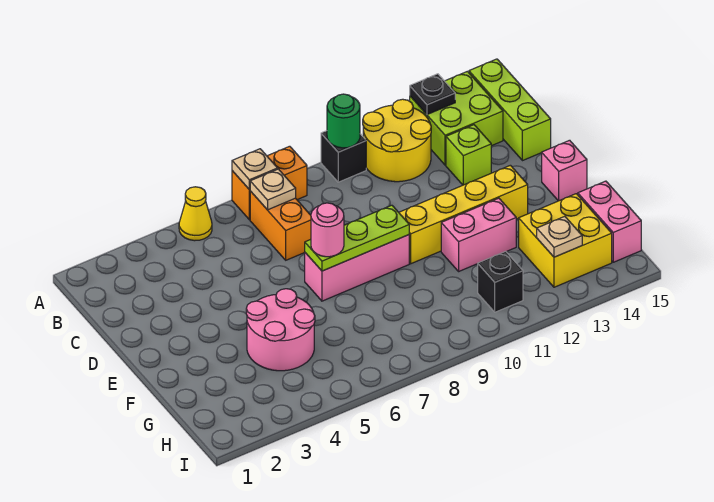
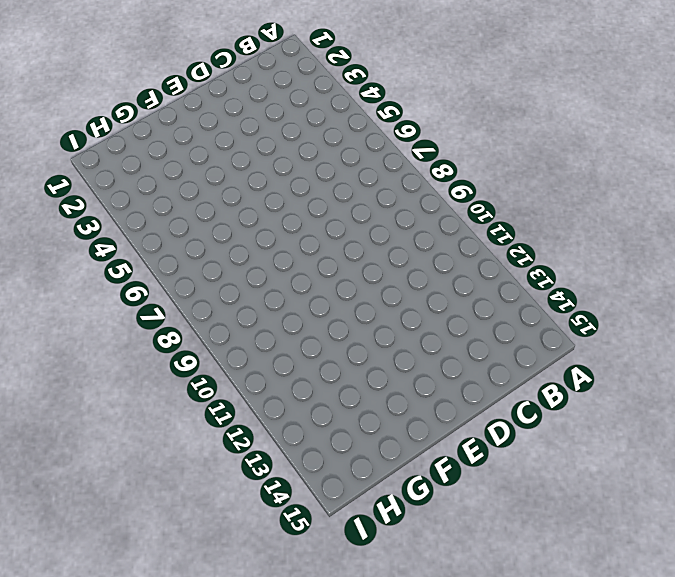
none -> yellow 1x1 cone [179,187,212,241]
none -> orange 1x2 brick [232,146,307,220]
none -> black 1x1 brick [321,131,366,182]

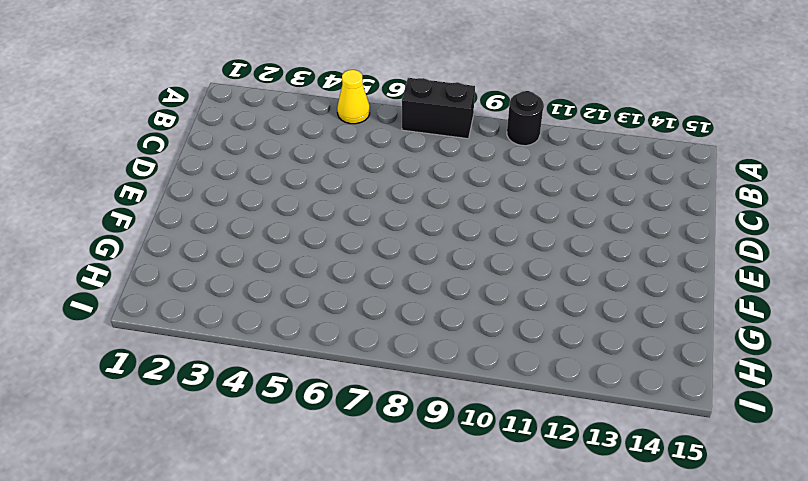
black 1x2 brick [402,78,475,139] -> orange 1x2 brick [232,146,307,220]
black 1x1 round brick [507,91,543,146] -> black 1x1 brick [321,131,366,182]
none -> yellow 2x2 round brick [363,99,431,182]
none -> lime 2x2 brick [410,71,503,165]
none -> lime 1x3 brick [469,59,551,161]

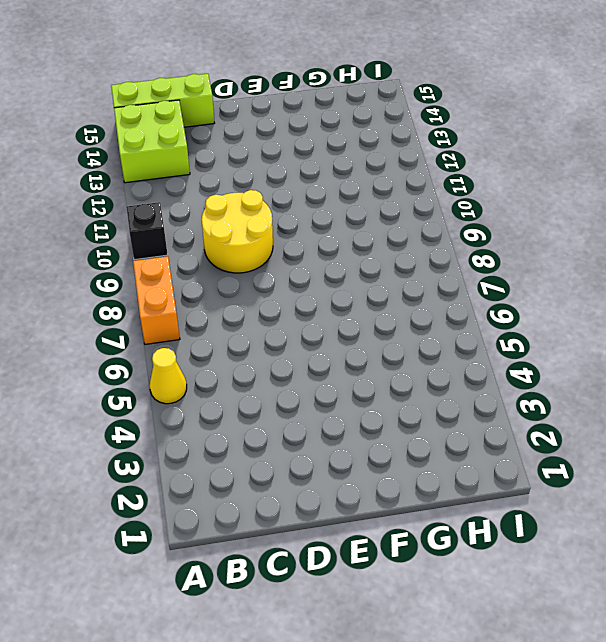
yellow 2x2 round brick [202,190,273,273] -> yellow 2x2 round brick moved to [363,99,431,182]
none -> orange 1x2 brick [250,191,311,260]
none -> lime 1x1 brick [446,125,491,185]
none -> pink 1x3 brick [305,235,409,301]

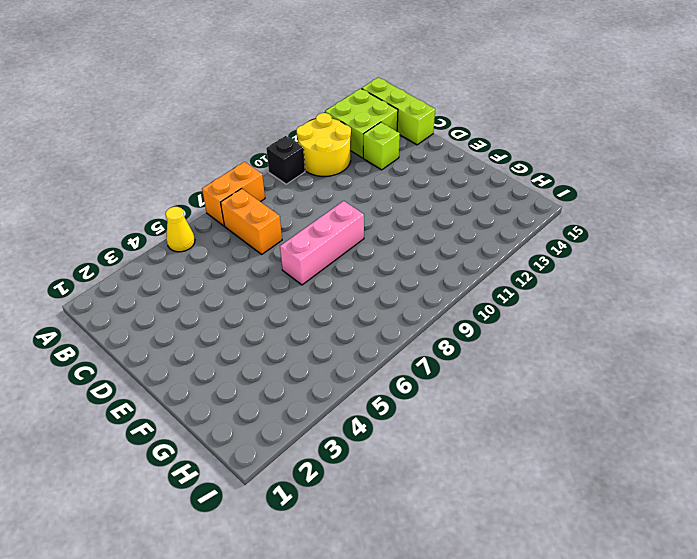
none -> yellow 1x4 brick [399,165,528,264]
none -> pink 1x1 brick [542,140,587,201]
none -> pink 2x2 round brick [246,289,315,371]

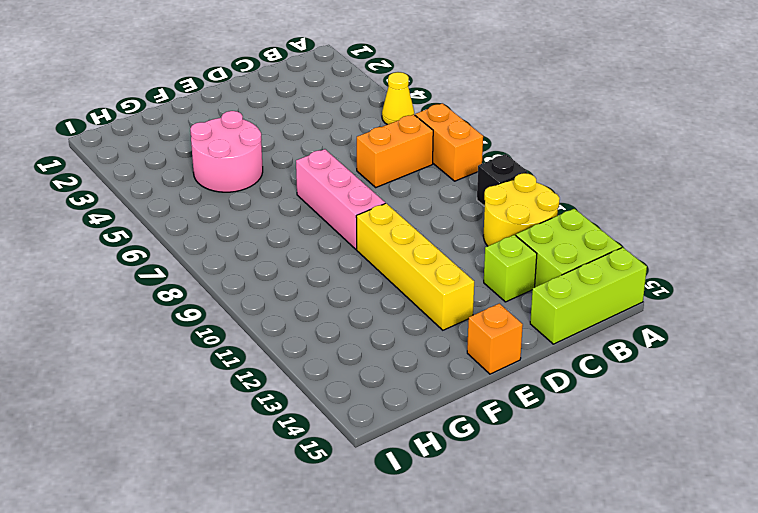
orange 1x1 brick [467,303,523,374] -> pink 1x1 brick [542,140,587,201]
none -> pink 1x2 brick [441,198,516,271]
none -> yellow 2x2 brick [519,194,612,287]
none -> pink 1x2 brick [578,181,641,262]

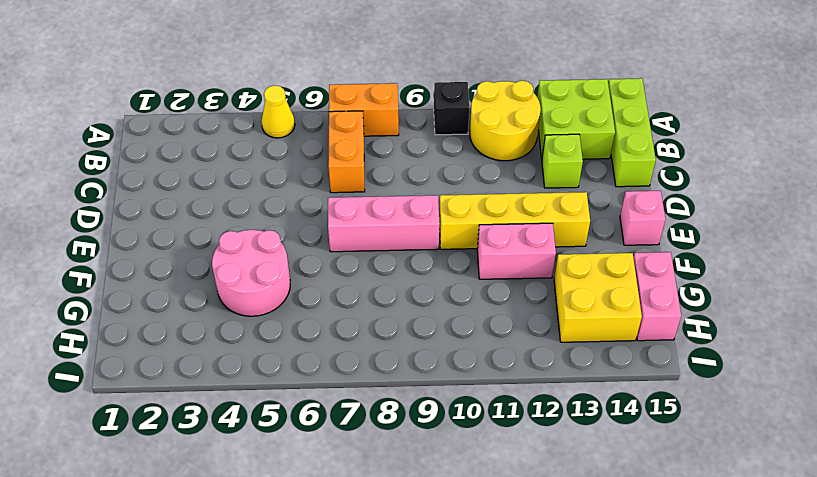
none -> black 1x1 brick [478,251,523,312]
none -> tan 1x1 plate [232,149,278,190]
none -> green 1x1 round brick [327,94,360,148]

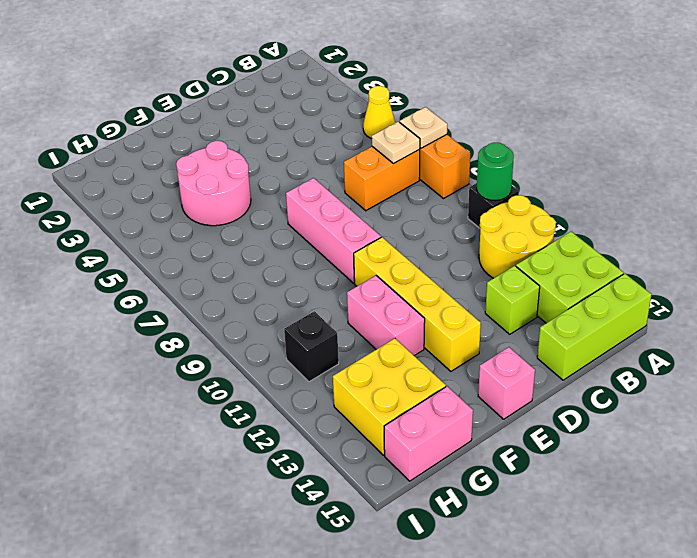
none -> black 1x1 plate [410,74,455,115]
none -> lime 1x3 plate [305,205,409,271]
none -> tan 1x1 plate [537,216,582,257]

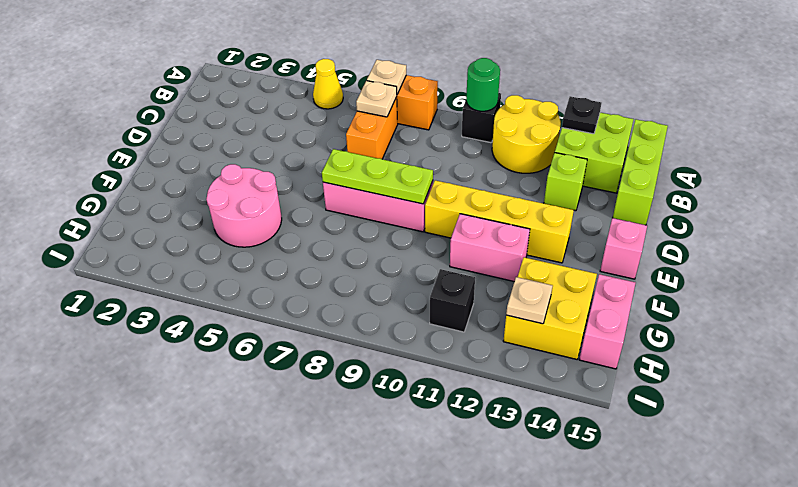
none -> pink 1x1 round brick [311,203,344,257]

